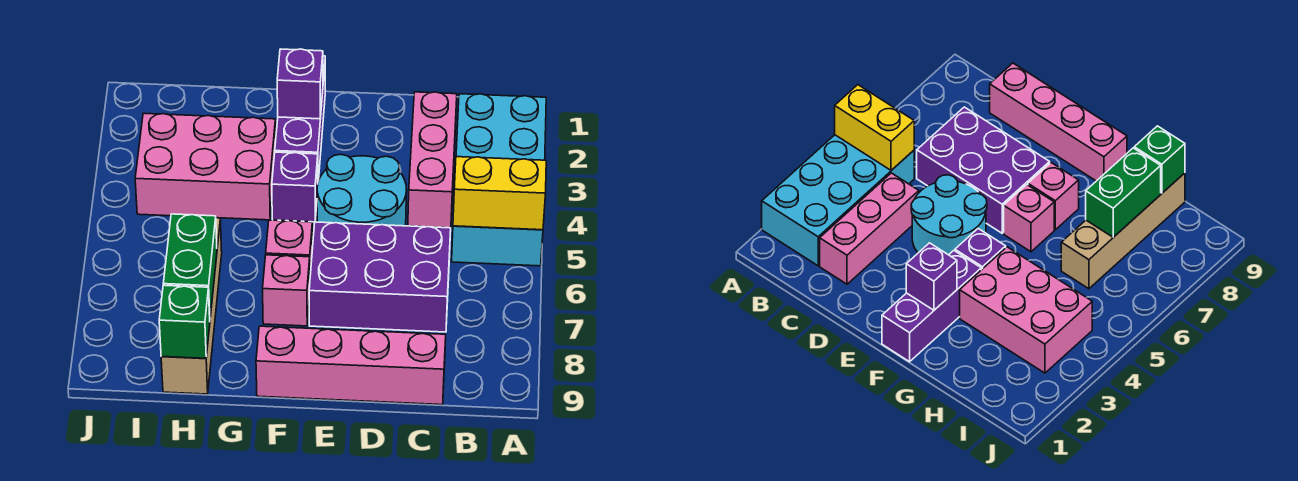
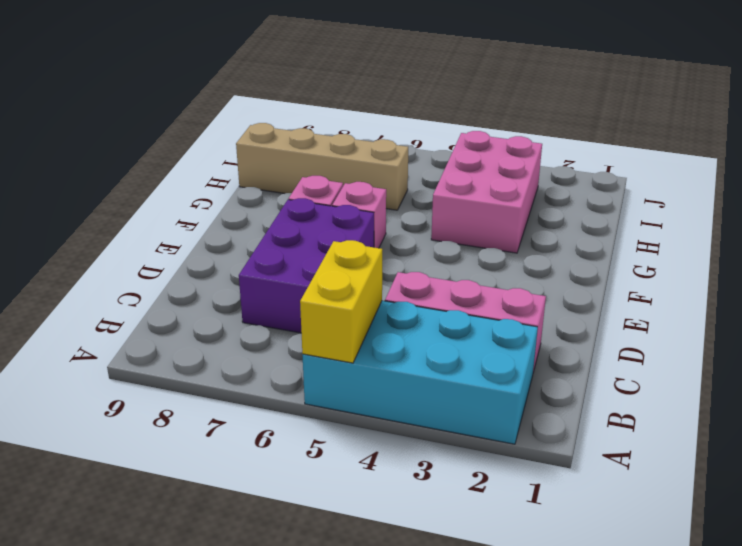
none -> pink 1x4 brick [256,326,446,405]
none -> cyan 2x2 round brick [317,155,407,226]
none -> purple 1x3 brick [275,56,325,181]

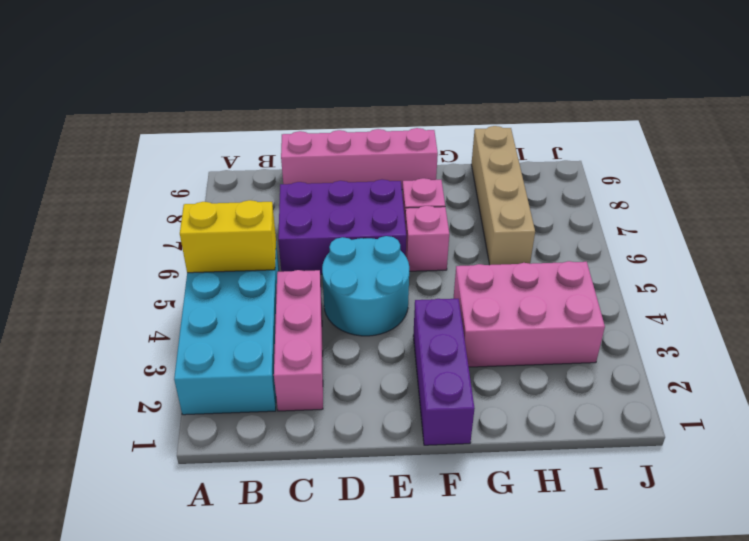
none -> purple 1x1 brick [272,152,318,222]
none -> purple 1x1 brick [277,49,323,119]
none -> green 1x2 brick [163,214,217,317]

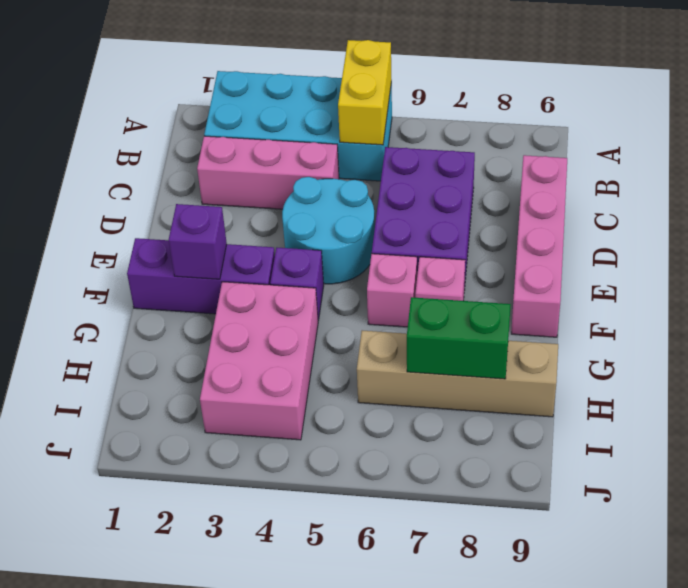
none -> green 1x1 brick [159,285,210,358]

